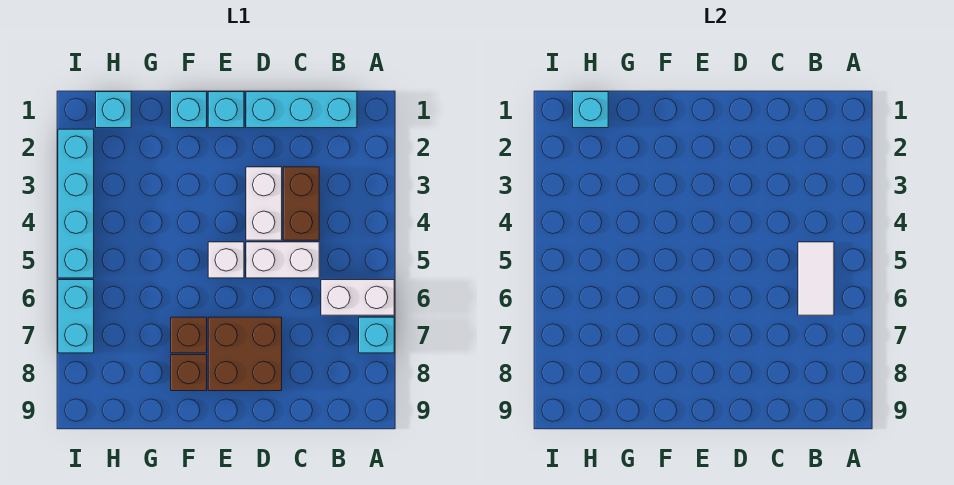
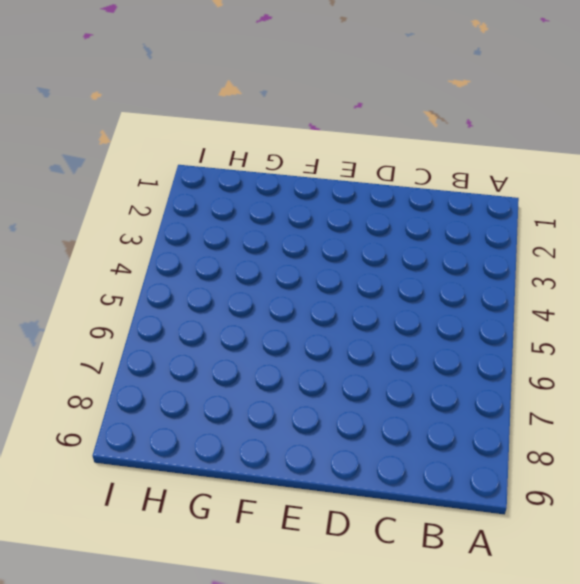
none -> white 1x2 brick [321,280,394,315]
none -> cyan 1x1 brick [359,317,394,353]
none -> cyan 1x3 brick [246,92,357,128]

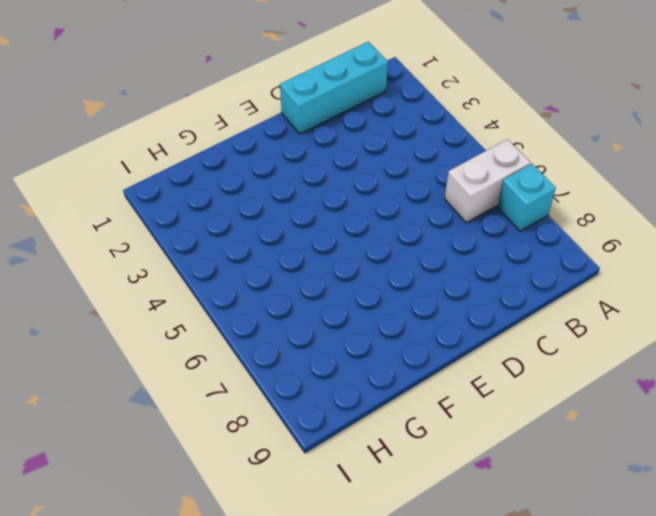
none -> brown 1x2 brick [283,167,319,240]
none -> white 1x2 brick [246,242,319,278]
none -> white 1x2 brick [246,167,282,240]

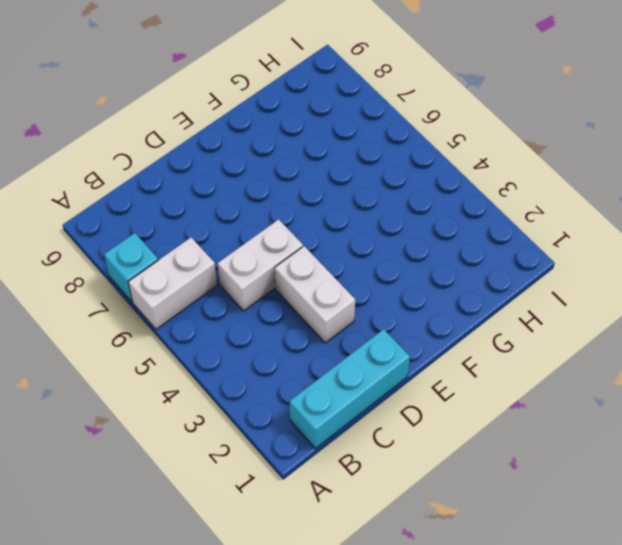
none -> brown 1x2 brick [283,167,319,240]
none -> brown 2x2 brick [208,317,282,391]
none -> cyan 1x1 brick [208,92,244,128]

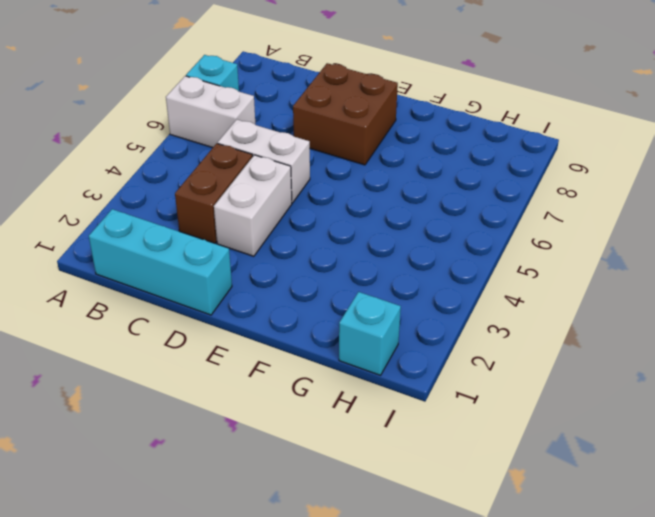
none -> cyan 1x1 brick [208,92,244,128]
none -> white 1x1 brick [208,242,244,278]
none -> cyan 1x1 brick [171,92,207,128]

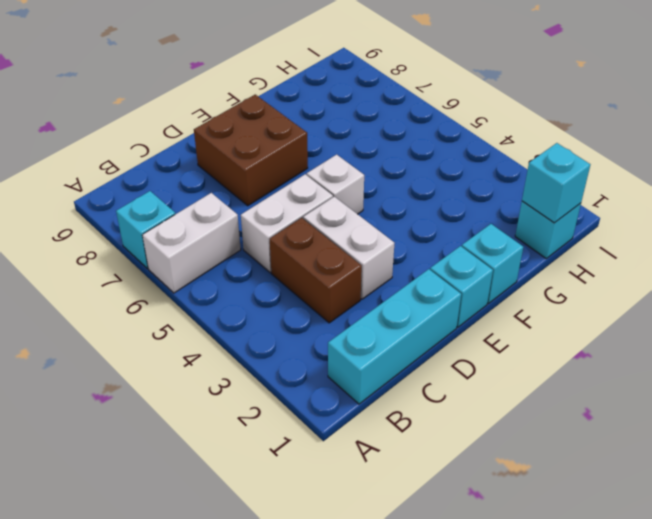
none -> brown 1x1 brick [171,317,207,353]
none -> brown 1x1 brick [171,355,207,391]
none -> cyan 1x4 brick [58,129,94,278]

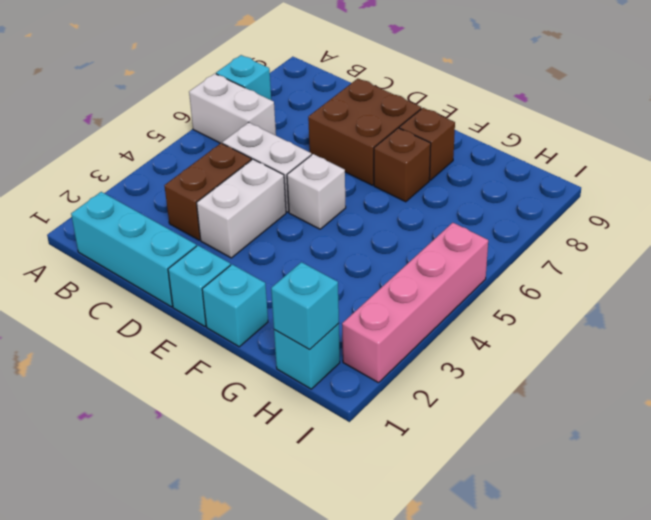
pink 1x4 brick [342,223,488,383] -> cyan 1x4 brick [58,129,94,278]
none -> cyan 1x2 brick [58,280,94,353]
none -> white 1x2 tile [798,242,834,315]

